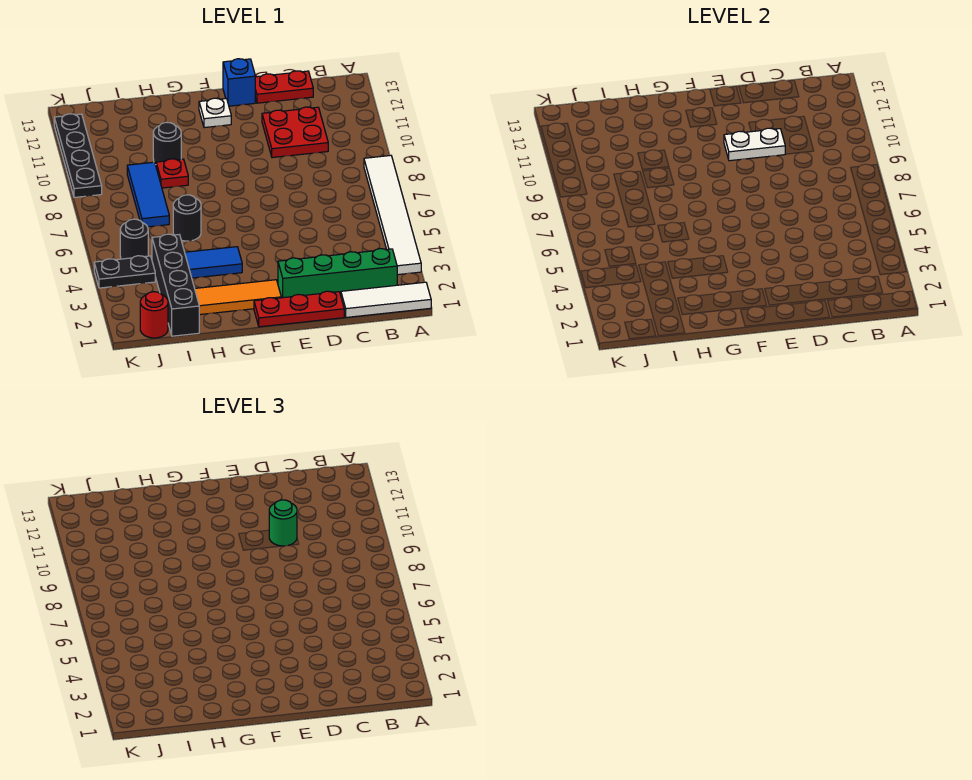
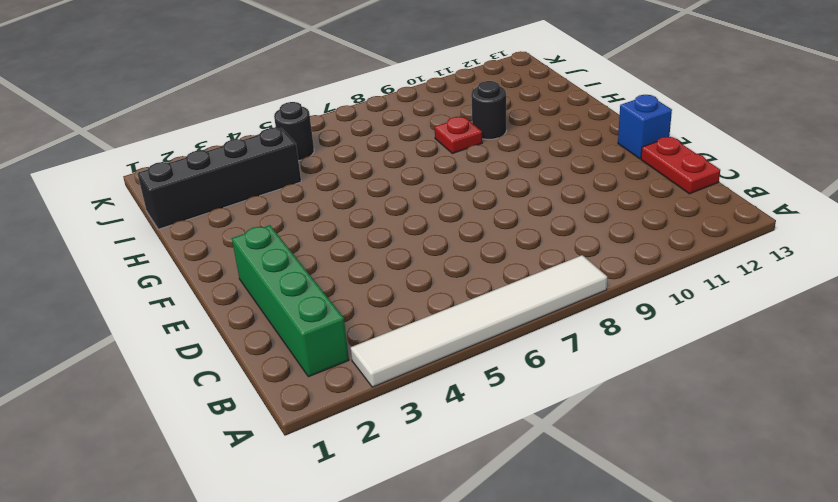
none -> white 1x3 tile [341,282,431,317]
none -> red 2x2 plate [262,107,328,158]
none -> red 1x3 plate [254,291,344,327]

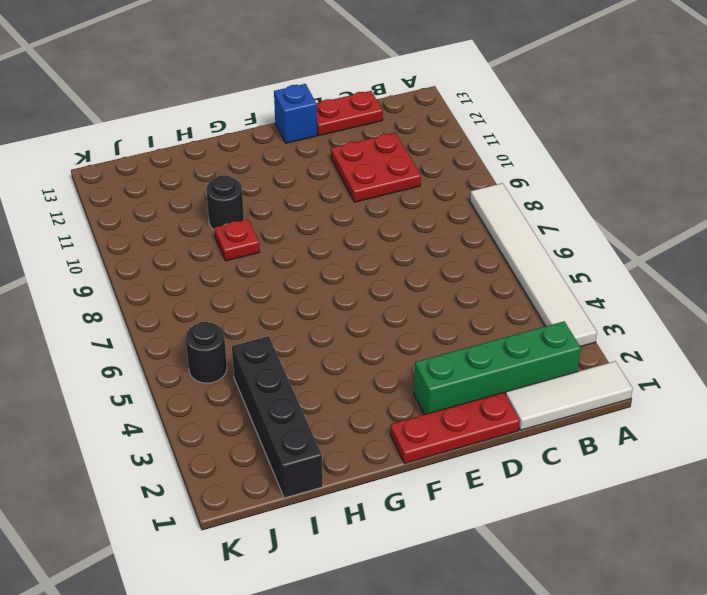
none -> orange 1x3 tile [195,280,281,315]
none -> white 1x1 plate [199,98,231,128]
none -> blue 1x2 tile [185,247,242,278]

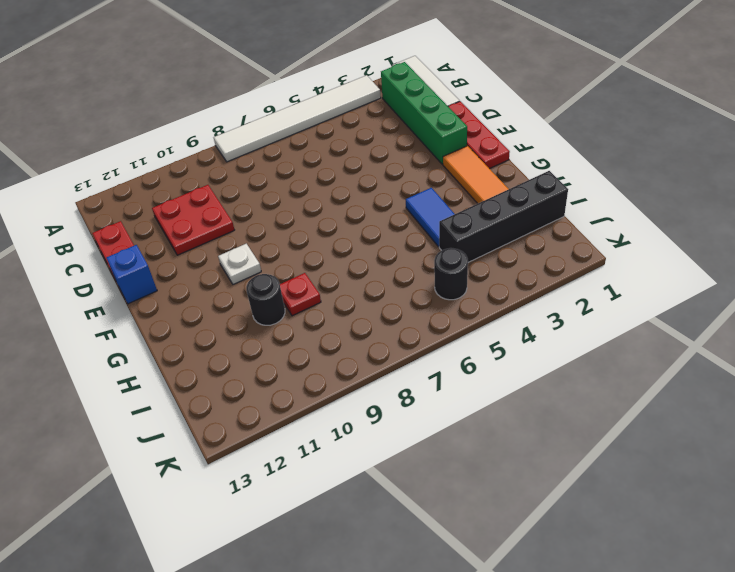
white 1x1 plate [218,244,261,284] -> white 1x1 plate moved to [199,98,231,128]
none -> black 1x1 round brick [173,195,201,241]
none -> blue 1x3 tile [127,162,169,227]
none -> red 1x1 round brick [140,292,168,338]

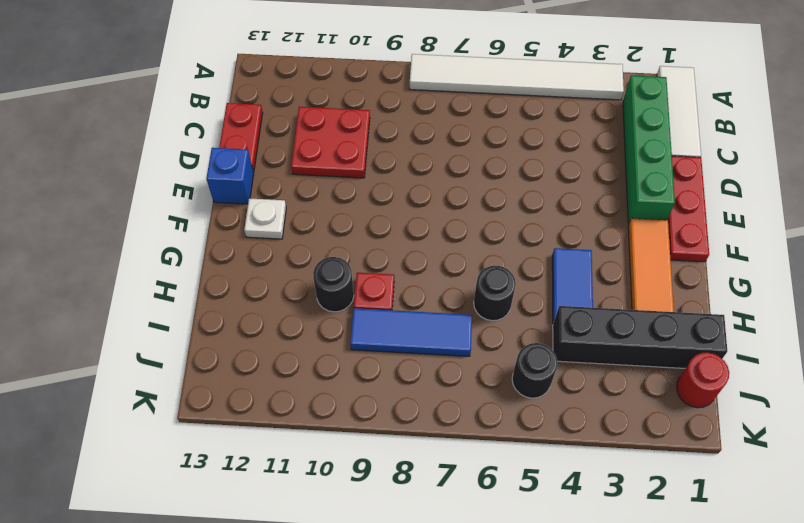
none -> black 1x2 plate [94,256,155,288]
none -> black 1x4 plate [54,114,102,198]
none -> white 1x2 plate [724,128,785,161]

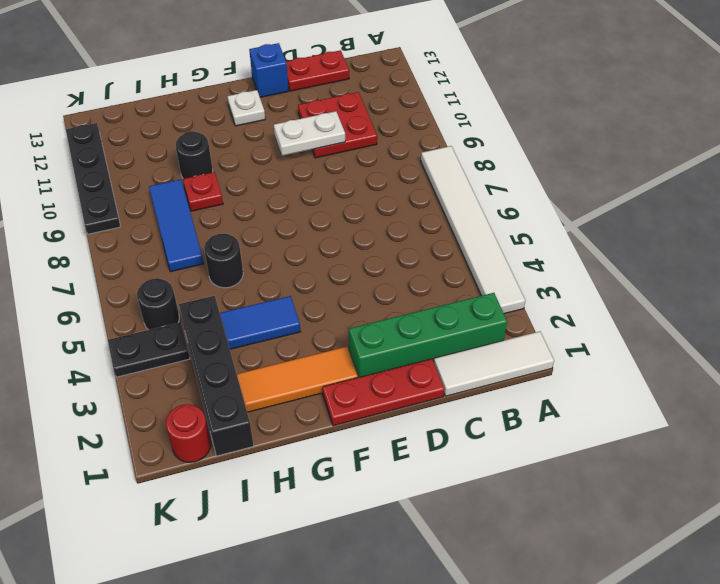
none -> green 1x1 round brick [269,500,297,546]

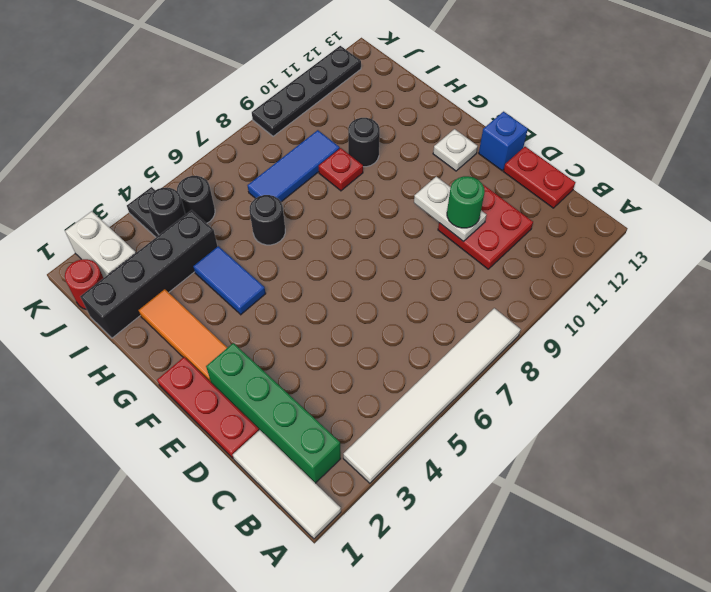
white 1x2 brick [65,211,136,278] -> none
black 1x1 round brick [147,188,185,235] -> none

